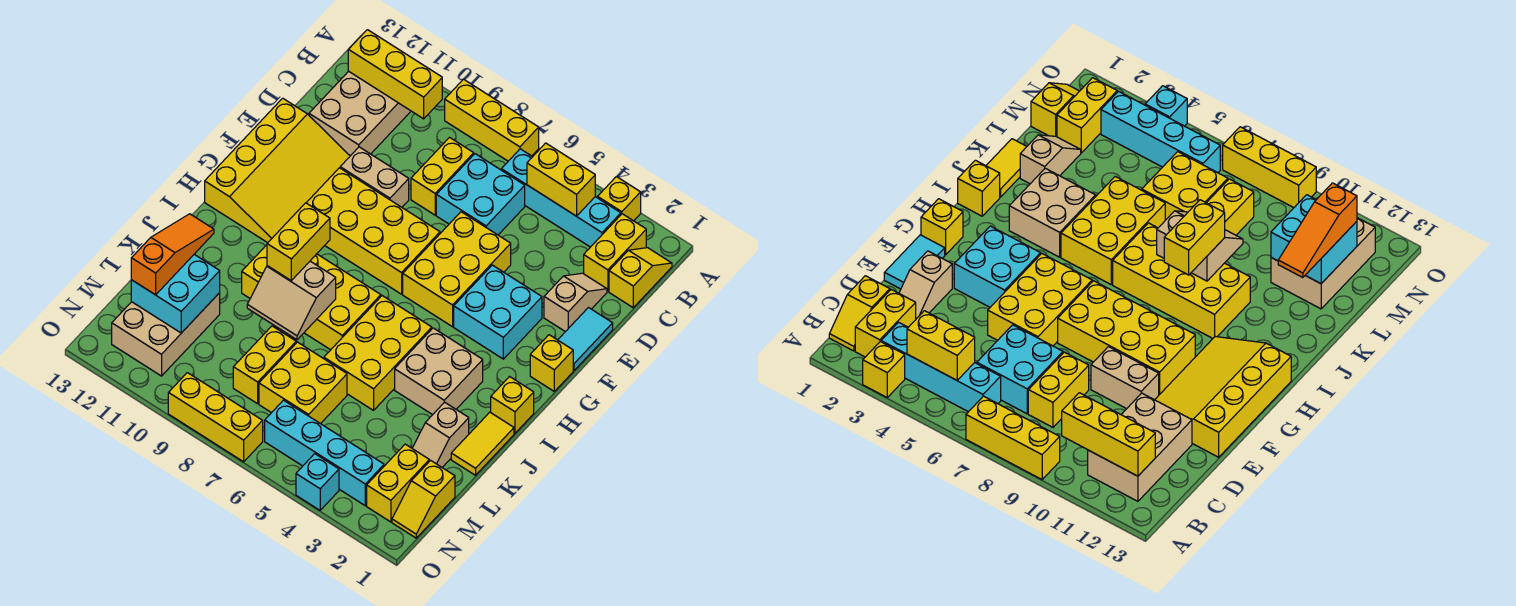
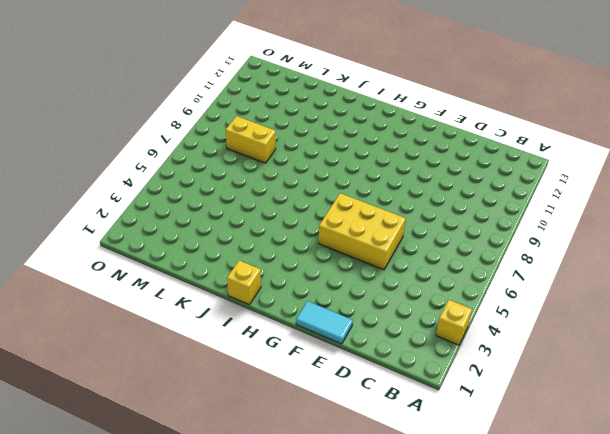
none -> yellow 1x3 brick [445,79,539,161]
none -> yellow 1x2 slope [609,248,672,308]
none -> yellow 1x2 brick [584,214,646,292]
none -> cyan 1x4 brick [501,149,621,247]

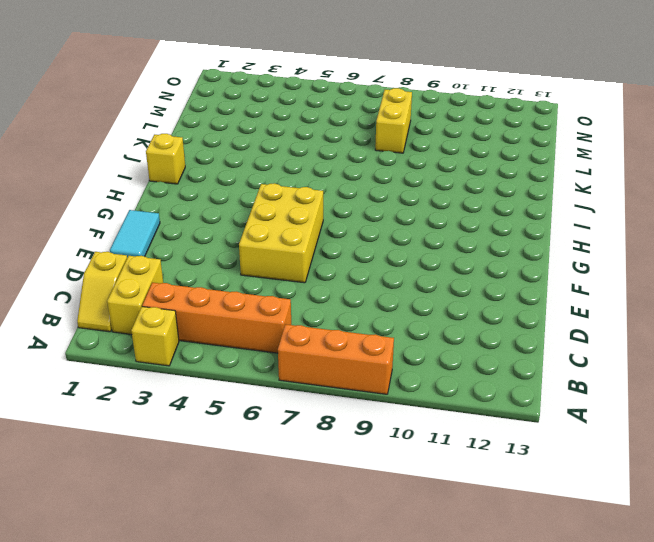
orange 1x3 brick [278,324,394,394] -> yellow 1x3 brick [445,79,539,161]
orange 1x4 brick [142,283,291,353] -> cyan 1x4 brick [501,149,621,247]
none -> tan 2x3 brick [309,71,411,156]
none -> cyan 2x2 brick [436,154,525,235]
none -> yellow 1x2 brick [411,137,474,215]
none -> tan 1x2 slope [544,273,607,332]

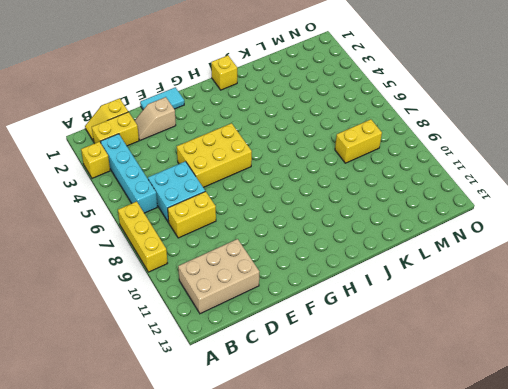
none -> tan 1x2 brick [340,147,409,207]
none -> yellow 3x4 slope [205,98,350,243]
none -> cyan 2x2 brick [454,265,542,359]
none -> yellow 2x4 brick [307,168,440,294]

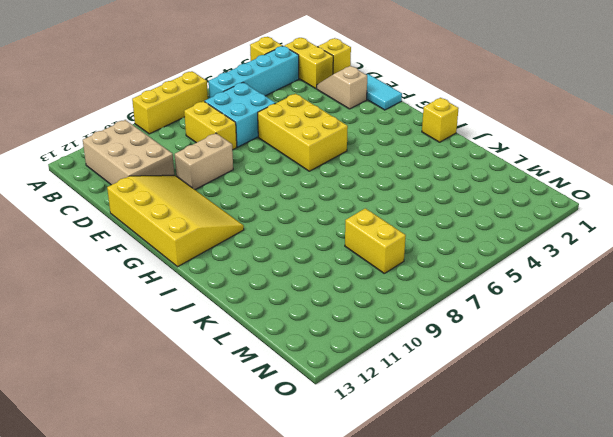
none -> cyan 2x2 brick [454,265,542,359]
none -> yellow 2x4 brick [307,168,440,294]
none -> yellow 1x1 brick [530,335,573,391]
none -> tan 2x2 brick [395,328,483,415]

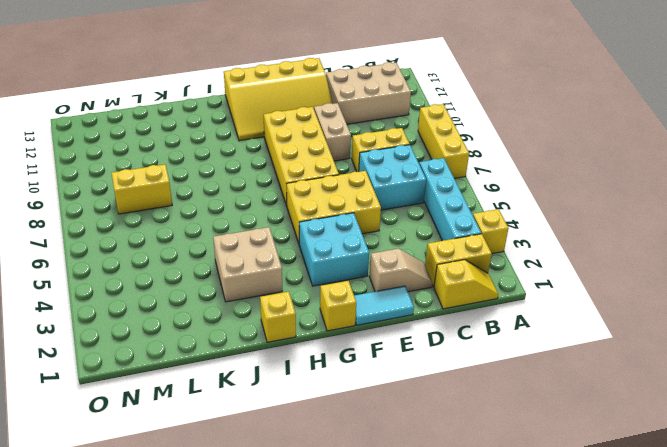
none -> yellow 2x3 brick [324,296,432,410]
none -> yellow 2x4 brick [242,245,381,350]
none -> yellow 1x2 tile [451,412,514,475]
none -> tan 1x2 slope [412,402,469,467]

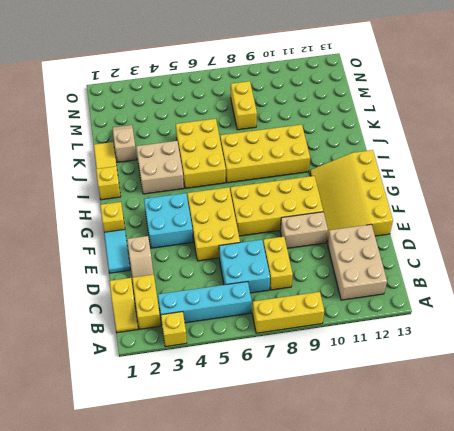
none -> yellow 2x2 brick [259,342,347,424]
none -> tan 2x3 brick [112,293,220,376]
none -> yellow 1x2 slope [392,460,455,538]
none -> yellow 1x2 brick [367,444,429,522]

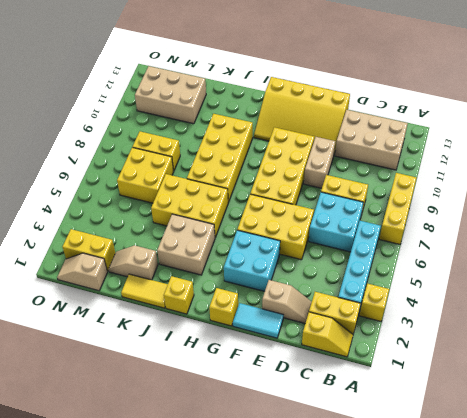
tan 1x2 slope [57,253,107,291] -> yellow 1x2 slope [392,460,455,538]
none -> cyan 1x4 brick [265,400,384,506]
none -> cyan 1x1 brick [296,454,339,510]
none -> yellow 1x3 brick [168,373,263,462]
none -> yellow 1x2 brick [527,143,595,216]

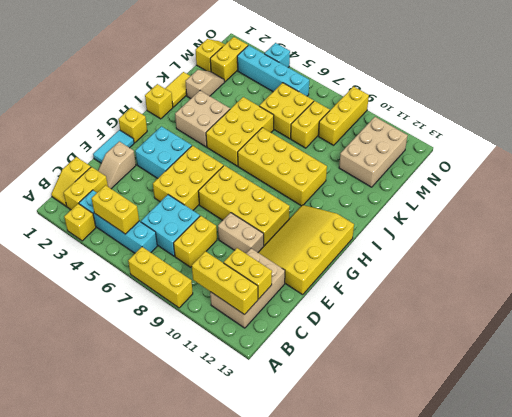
yellow 1x2 brick [224,248,272,299] -> yellow 1x2 brick turned to [267,203,330,280]
yellow 1x3 brick [318,87,369,145] -> yellow 1x3 brick turned to [168,373,263,462]
none -> tan 2x2 slope [247,261,336,340]
none -> cyan 2x2 brick [131,255,220,333]
none -> orange 1x3 slope [131,214,214,295]

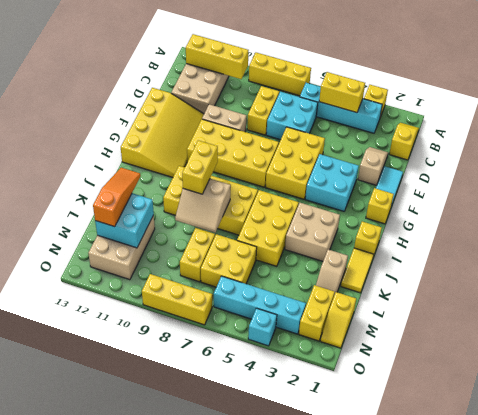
none -> yellow 1x2 brick [584,214,646,292]

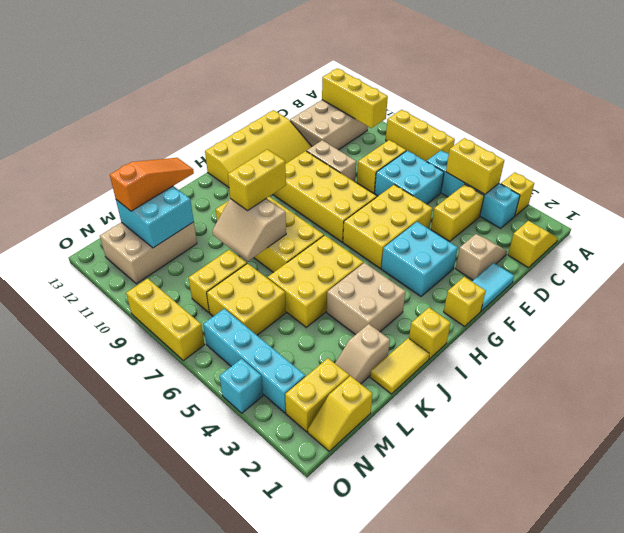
yellow 1x2 brick [431,184,484,241] -> yellow 1x2 brick moved to [584,214,646,292]

